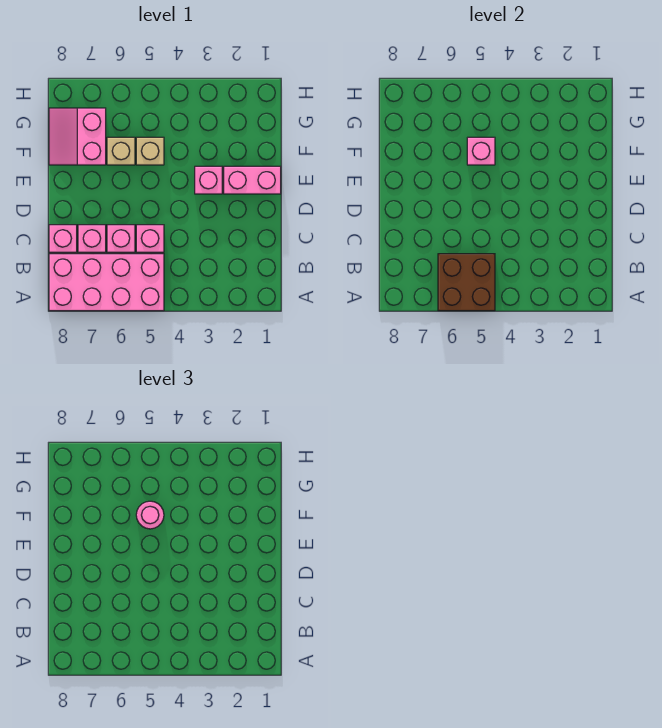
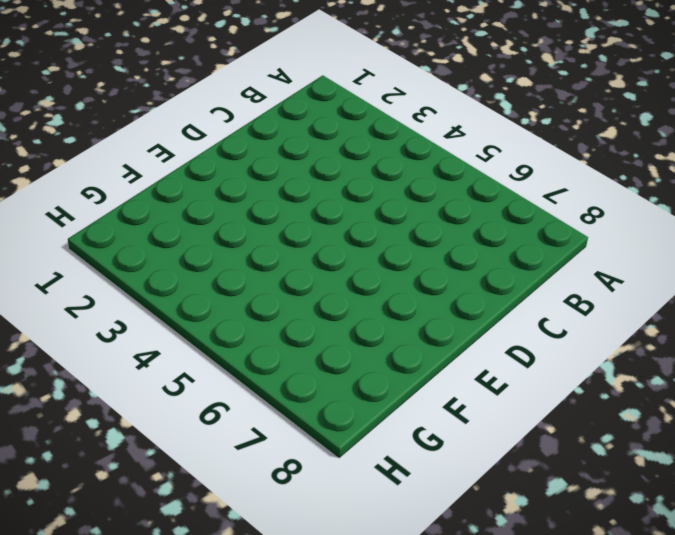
none -> pink 2x4 brick [49,254,164,311]
none -> pink 1x1 brick [136,225,164,252]
none -> pink 1x1 brick [107,225,135,252]

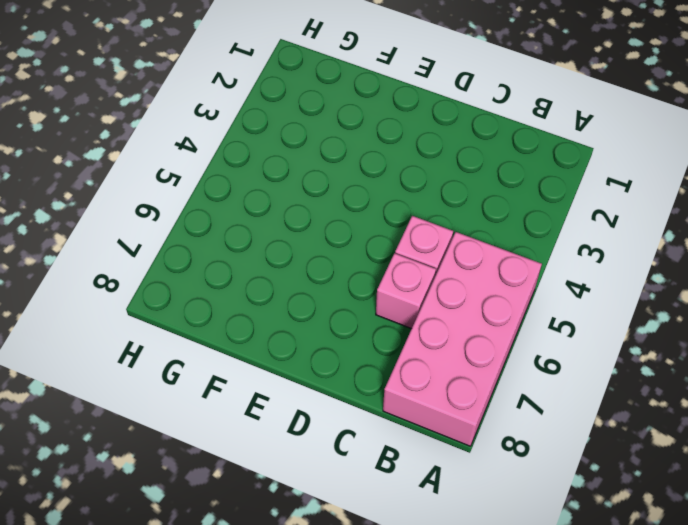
none -> pink 1x1 brick [78,225,106,252]
none -> pink 1x1 brick [49,225,77,252]
none -> pink 1x2 brick [224,166,281,194]

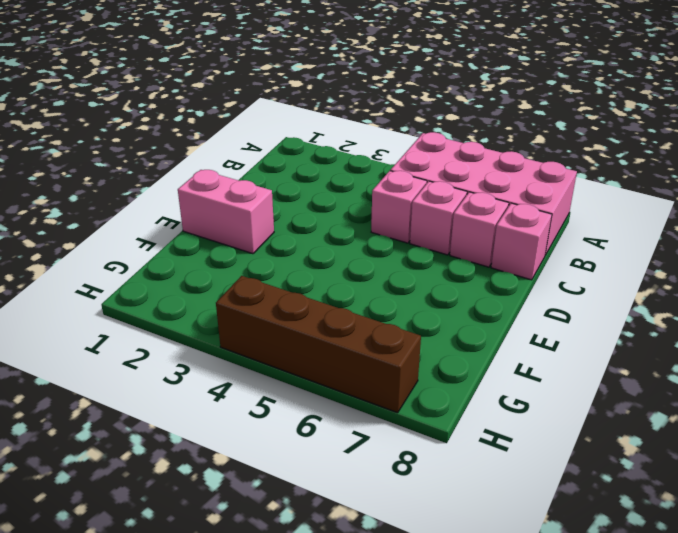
brown 1x4 brick [216,276,421,413] -> none
none -> pink 1x1 brick [195,166,222,194]
none -> tan 1x1 brick [136,137,164,165]
none -> tan 1x1 brick [107,137,135,165]

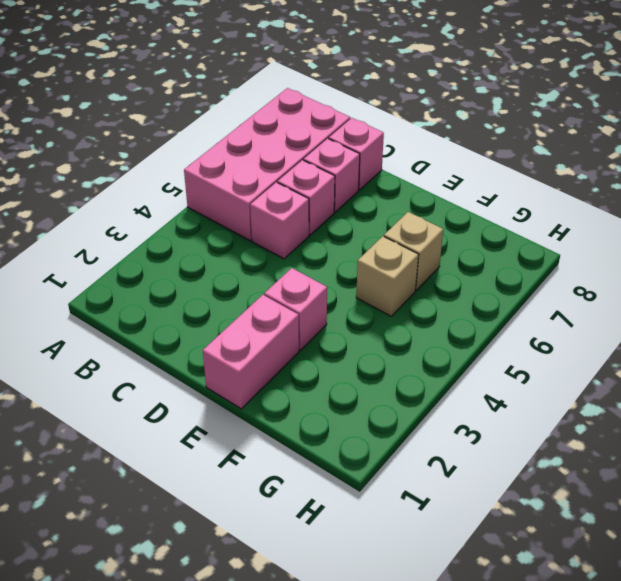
none -> pink 2x2 slope [49,108,106,165]
none -> brown 2x2 brick [438,254,495,311]
none -> pink 1x1 brick [467,137,495,165]

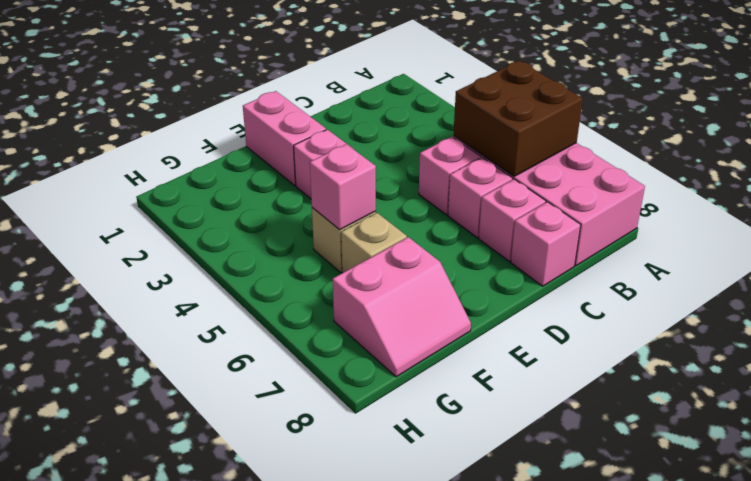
none -> pink 1x1 round brick [136,501,164,529]

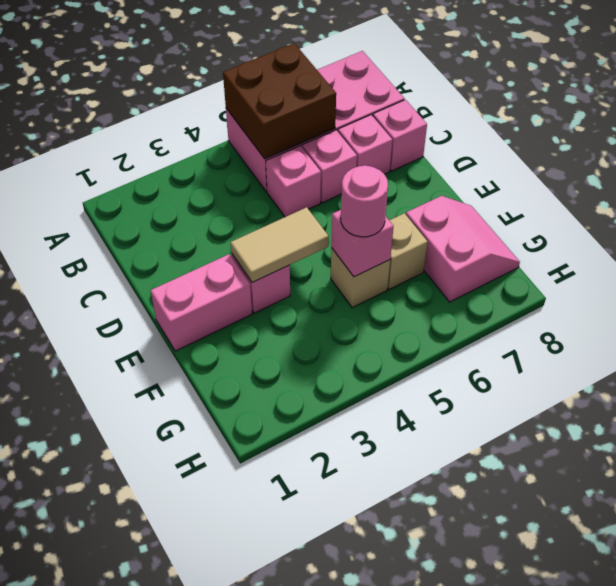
tan 1x2 tile [230,207,329,283] -> none

